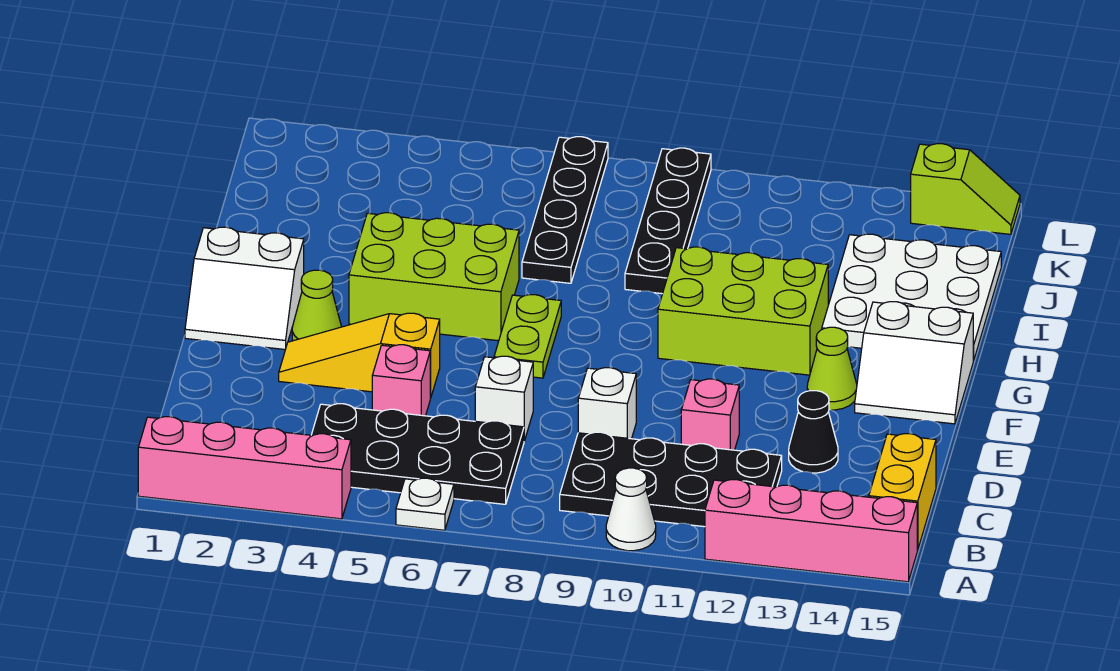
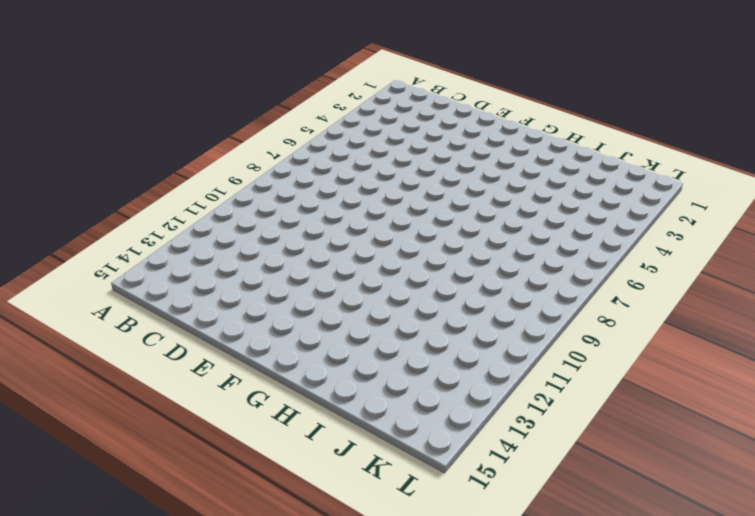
none -> pink 1x4 brick [138,417,351,519]
none -> white 1x1 plate [396,478,454,530]
none -> white 1x1 cone [606,468,656,551]

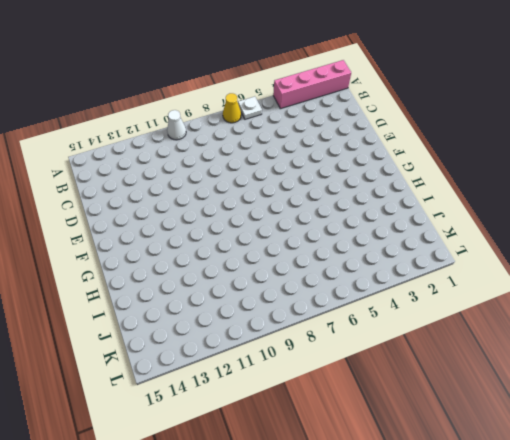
yellow 1x1 cone [223,93,241,123] -> none
none -> pink 1x4 brick [705,480,917,582]
none -> black 2x4 plate [312,404,524,504]
none -> black 2x4 plate [560,432,782,527]

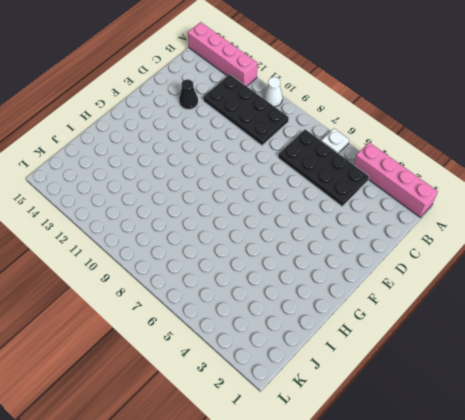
none -> yellow 1x2 brick [869,434,936,550]
none -> pink 1x1 brick [372,345,430,416]
none -> white 1x1 brick [475,356,533,441]

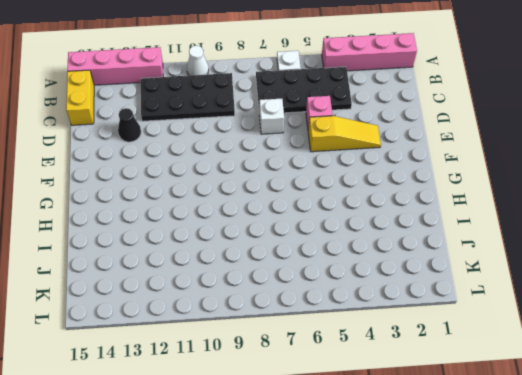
none -> white 1x1 brick [578,368,636,439]
none -> pink 1x1 brick [681,379,739,450]
none -> white 2x2 slope [185,227,304,350]

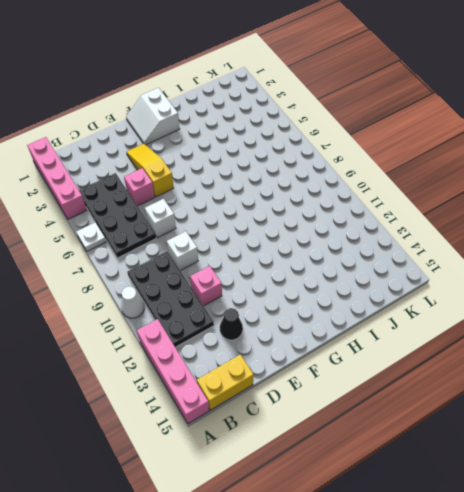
none -> lime 1x1 cone [292,270,342,341]
none -> lime 1x2 plate [494,295,561,378]
none -> lime 1x1 cone [807,327,857,410]

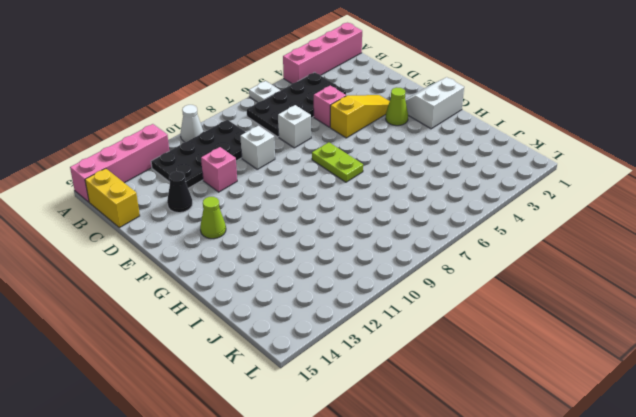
none -> white 2x2 slope [855,302,974,424]
none -> lime 2x3 brick [349,213,519,341]
none -> lime 2x3 brick [658,247,828,375]

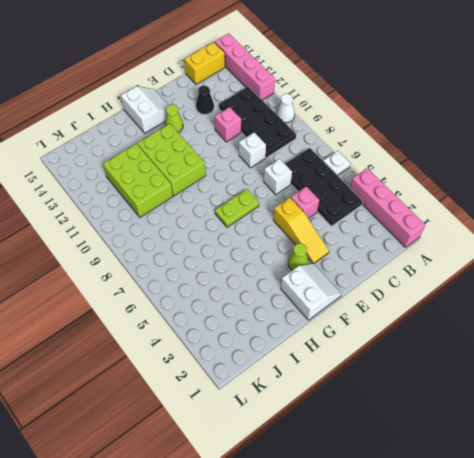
lime 2x3 brick [103,144,173,217] -> lime 2x3 brick moved to [349,213,519,341]
none -> white 3x3 plate [822,234,1001,360]
none -> black 1x4 plate [522,137,608,283]
none -> black 1x4 plate [625,148,711,294]

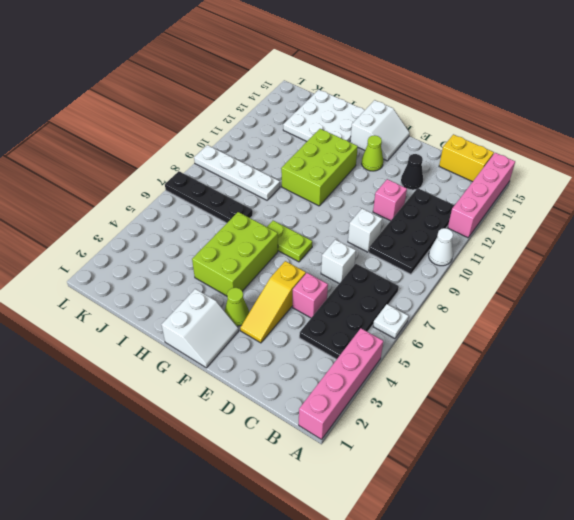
white 1x4 plate [194,145,280,200] -> black 1x4 plate [625,148,711,294]
none -> lime 1x2 slope [911,144,1020,234]

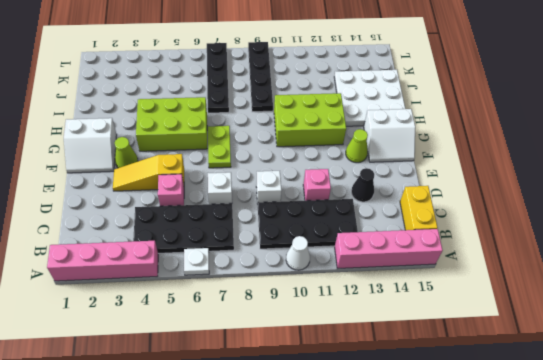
none -> lime 1x2 slope [911,144,1020,234]

